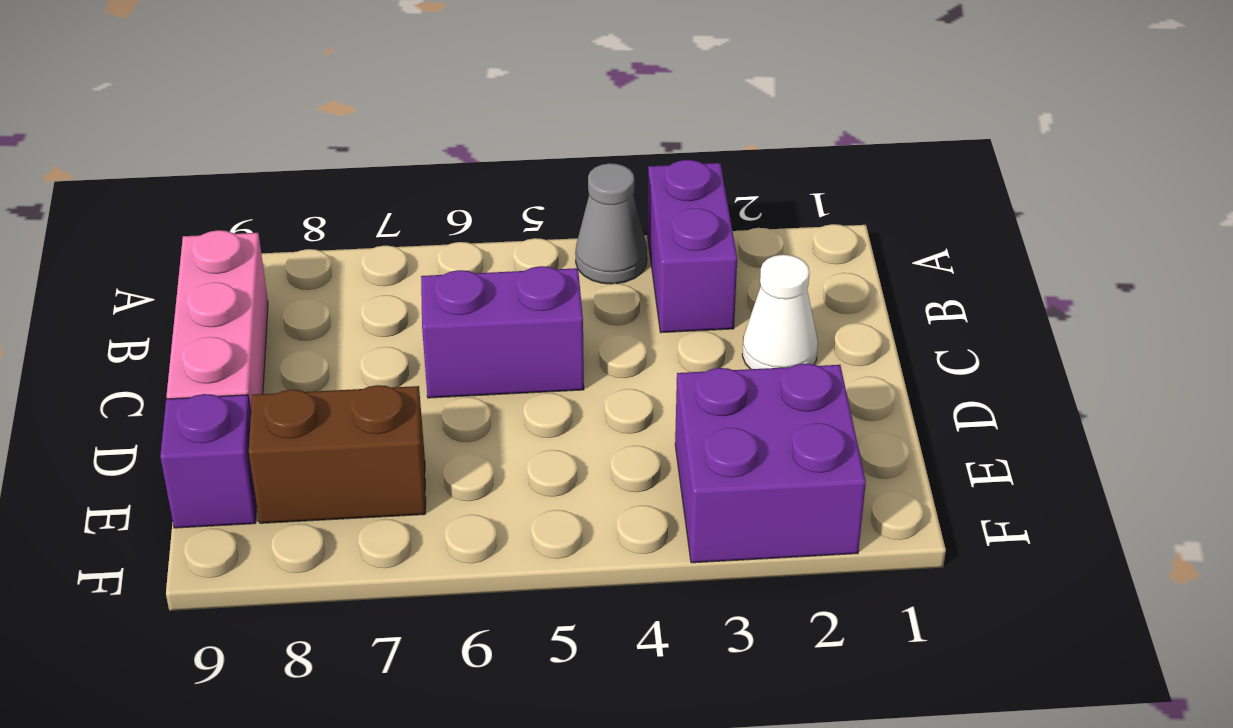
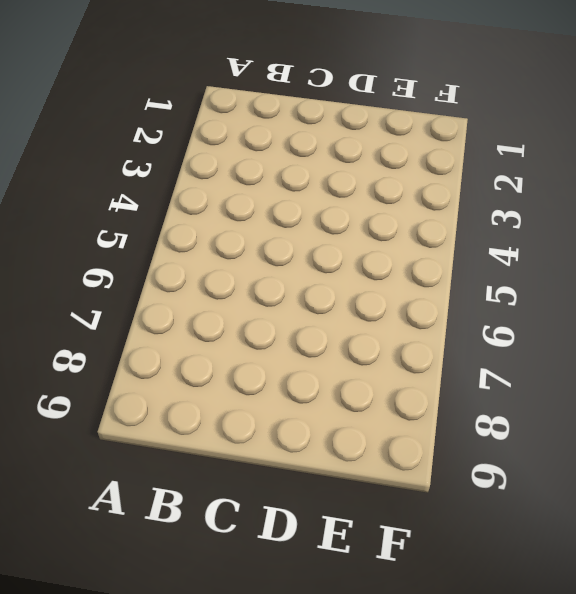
none -> purple 1x2 brick [648,160,737,333]
none -> grey 1x1 cone [575,163,647,284]

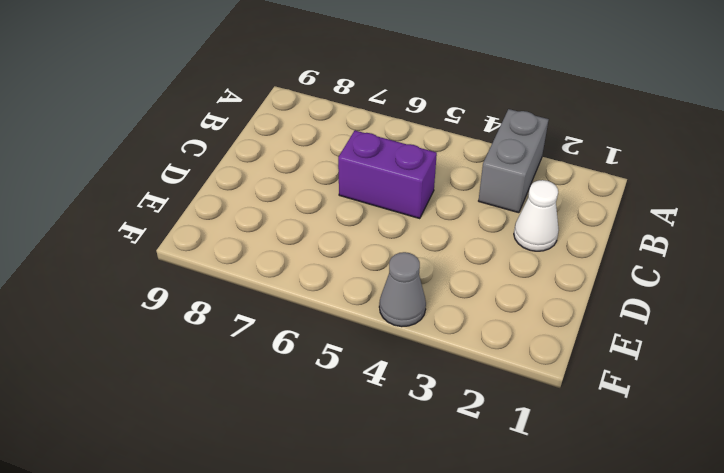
grey 1x2 brick [479,109,549,213] -> purple 1x2 brick [648,160,737,333]
grey 1x1 cone [379,252,426,327] -> grey 1x1 cone moved to [575,163,647,284]
none -> pink 1x3 brick [167,230,268,411]
none -> purple 2x2 brick [675,364,866,563]

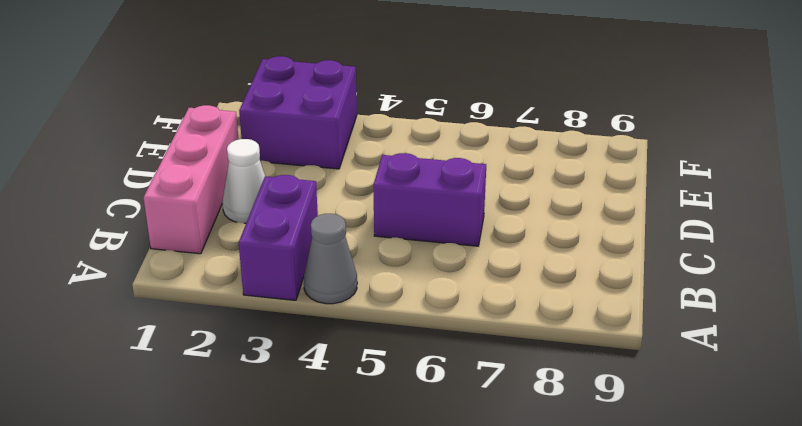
pink 1x3 brick [143,105,239,254] -> pink 1x3 brick moved to [167,230,268,411]
none -> brown 1x2 brick [249,385,426,523]
none -> purple 1x1 brick [160,394,257,528]

